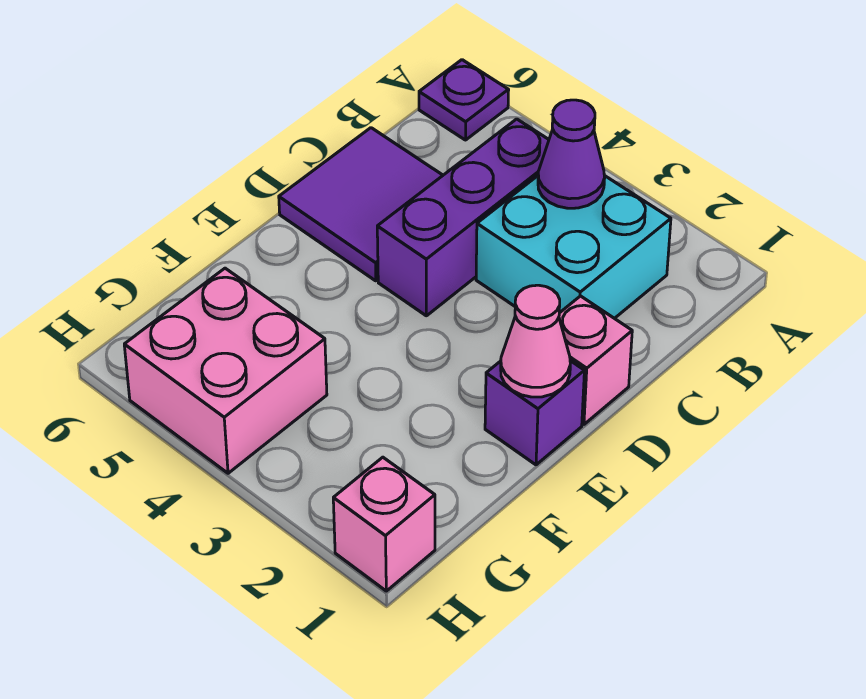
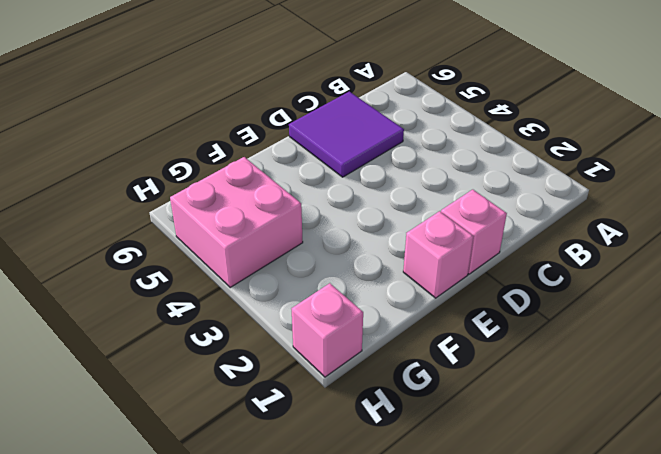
pink 1x1 brick [403,211,474,298] -> purple 1x1 brick [485,361,584,465]
none -> purple 1x1 plate [419,60,509,140]
none -> cyan 2x2 brick [476,175,671,318]

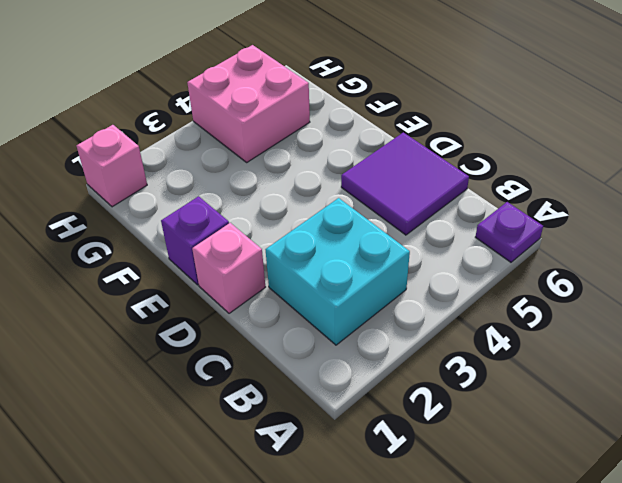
none -> purple 1x3 brick [377,119,549,316]
none -> purple 1x1 cone [538,100,605,208]

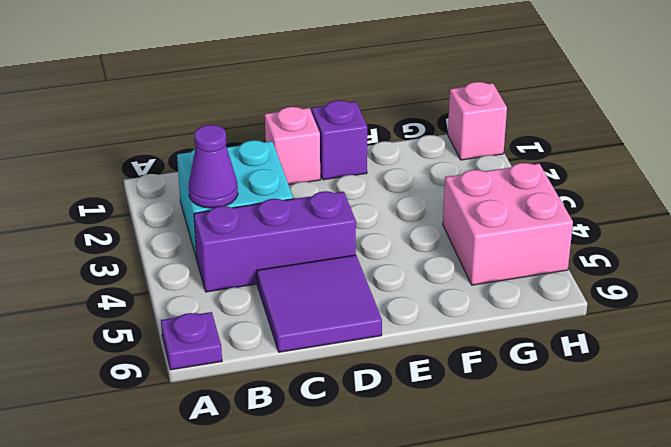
none -> pink 1x1 cone [501,285,570,397]

